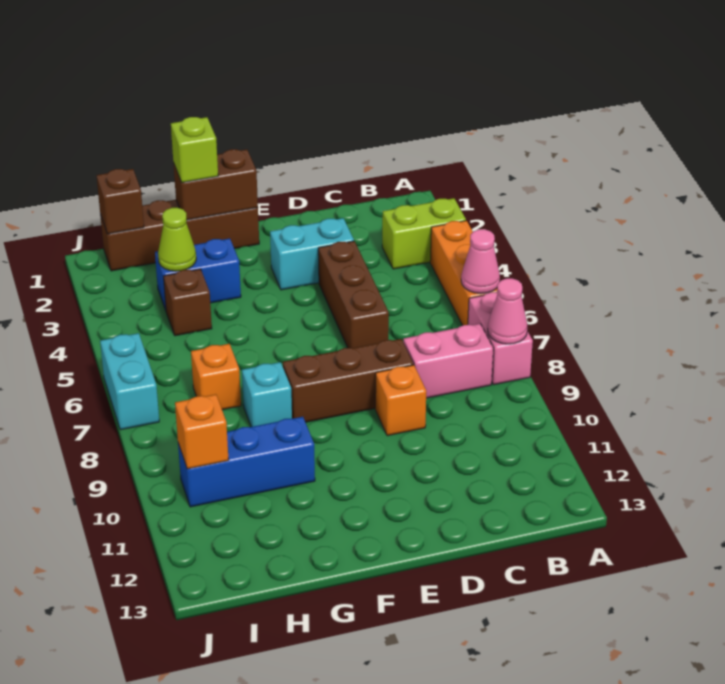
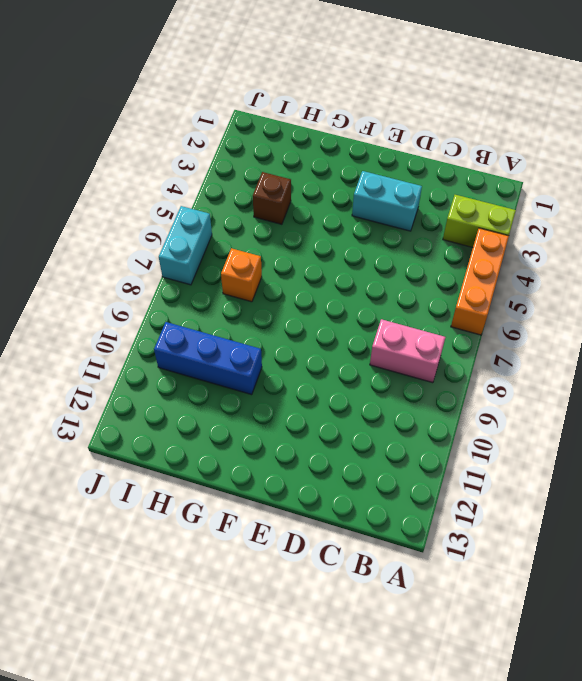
none -> pink 1x2 brick [468,292,533,385]
none -> brown 1x3 brick [318,241,389,348]
none -> brown 1x3 brick [283,339,413,422]

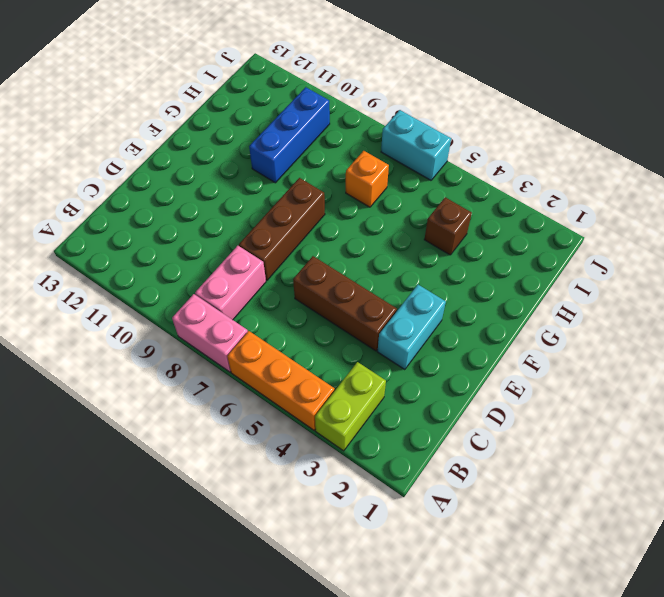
none -> orange 1x1 brick [375,365,426,436]
none -> brown 1x4 brick [100,200,259,271]
none -> blue 1x2 brick [155,239,241,310]

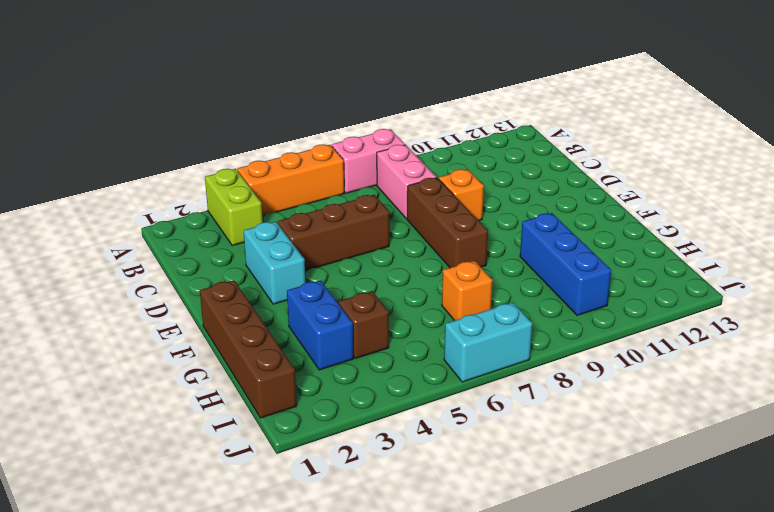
none -> cyan 1x1 brick [242,362,292,427]
none -> pink 1x1 cone [461,229,500,294]
none -> pink 1x1 cone [488,278,528,344]

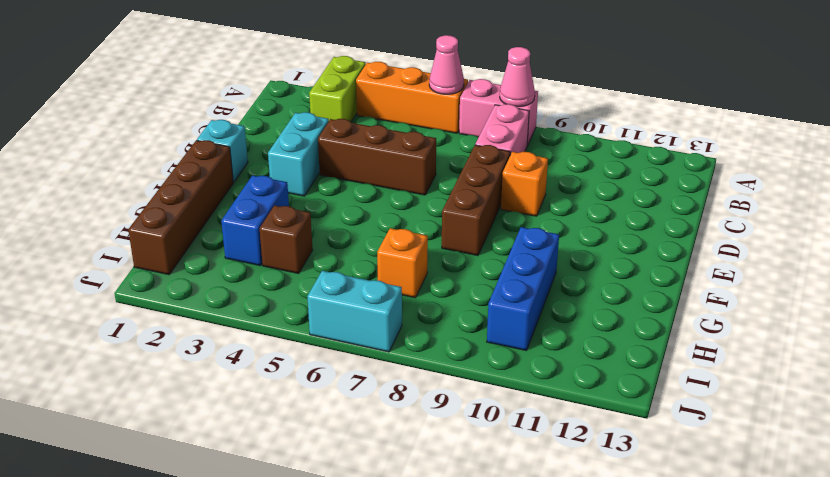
cyan 1x1 brick [197,120,248,182] -> cyan 1x1 brick moved to [242,362,292,427]
none -> brown 1x2 brick [173,149,258,220]
none -> lime 1x1 cone [158,208,196,271]
none -> brown 1x1 brick [96,169,144,234]

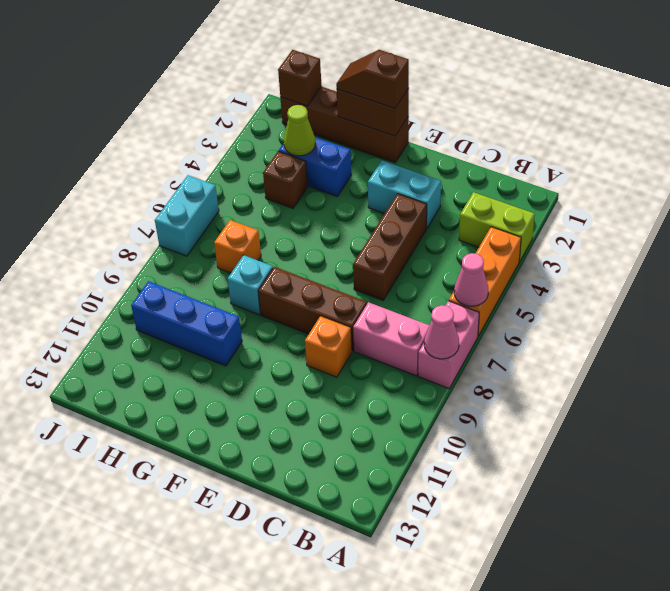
brown 1x2 slope [336,50,409,108] -> lime 1x1 brick [171,117,218,183]
none -> orange 1x1 brick [175,394,229,469]

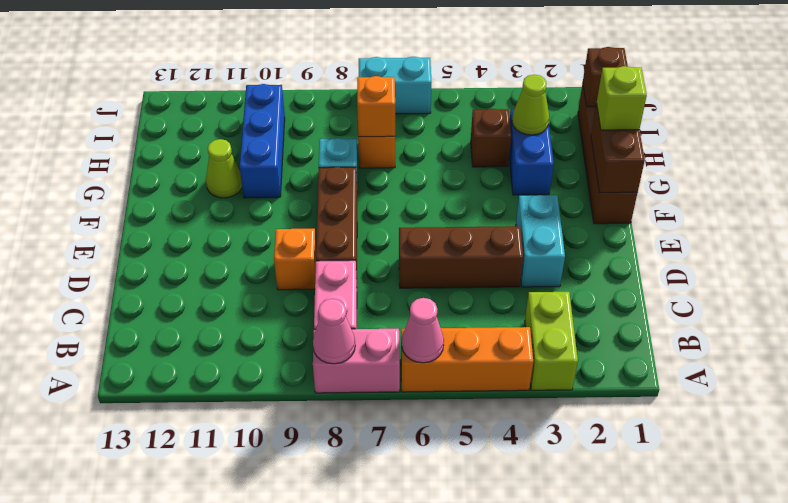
lime 1x1 cone [206,139,242,198] -> none
orange 1x1 brick [357,76,395,137] -> orange 1x1 brick moved to [175,394,229,469]

